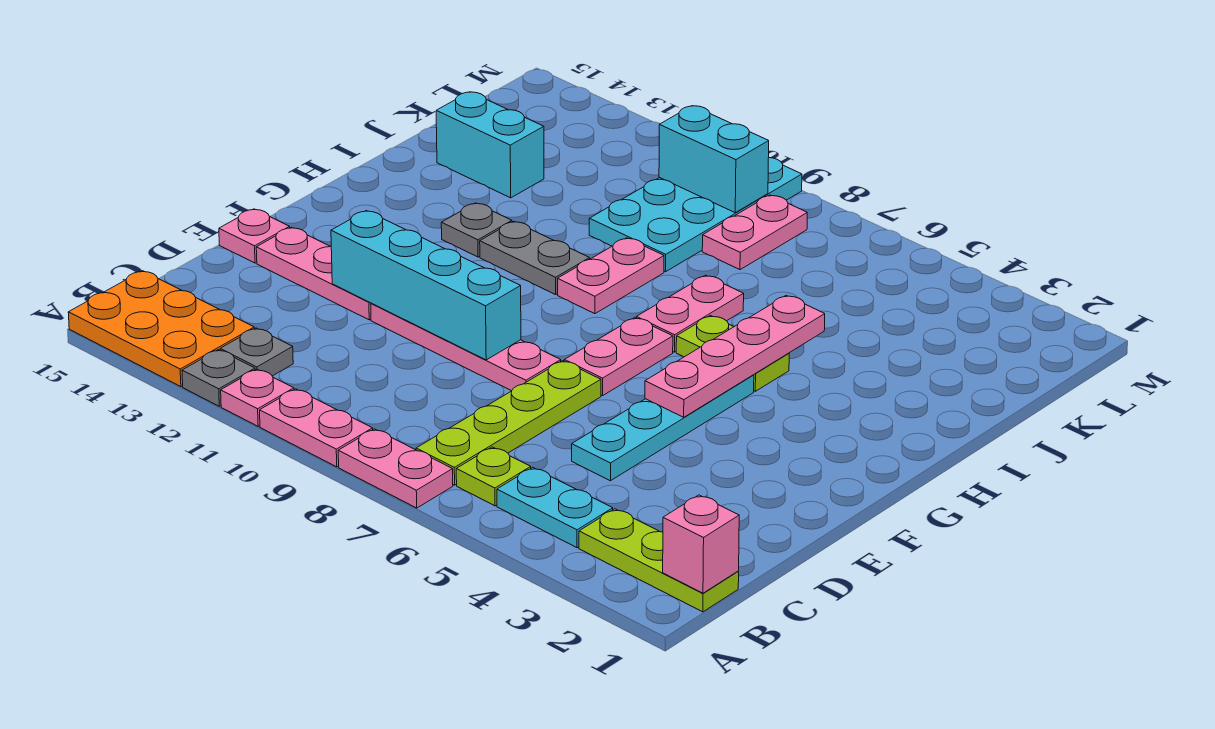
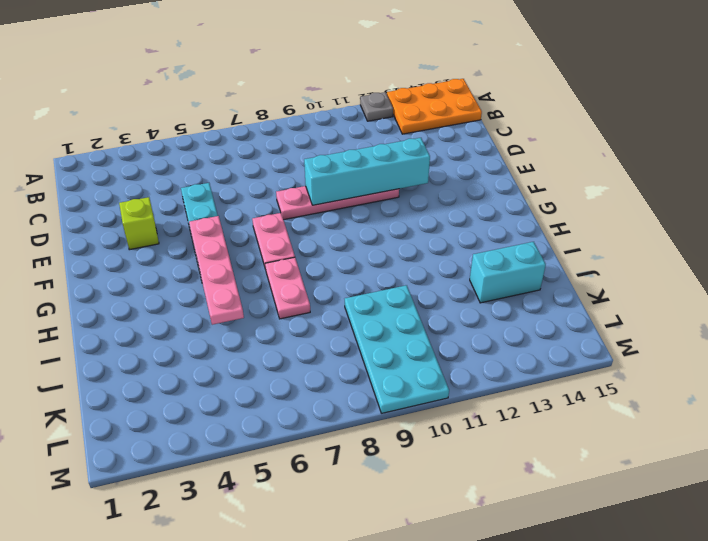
lime 1x1 brick [119,197,159,250] -> none
none -> pink 1x2 plate [338,429,453,508]
none -> pink 1x2 plate [260,389,373,467]
none -> pink 1x1 plate [221,369,294,426]

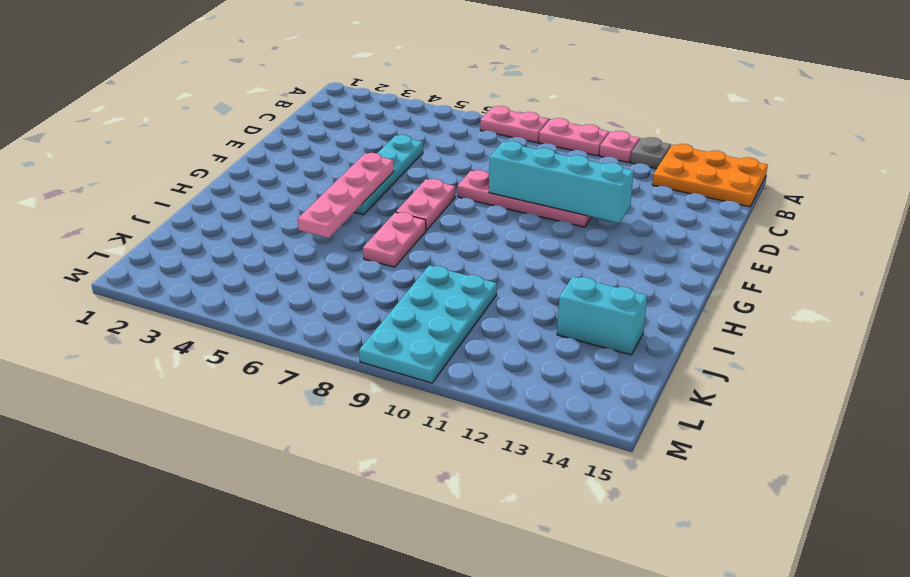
none -> lime 1x3 plate [579,509,739,612]
none -> cyan 1x2 plate [497,467,613,548]
none -> lime 1x1 plate [456,447,531,506]

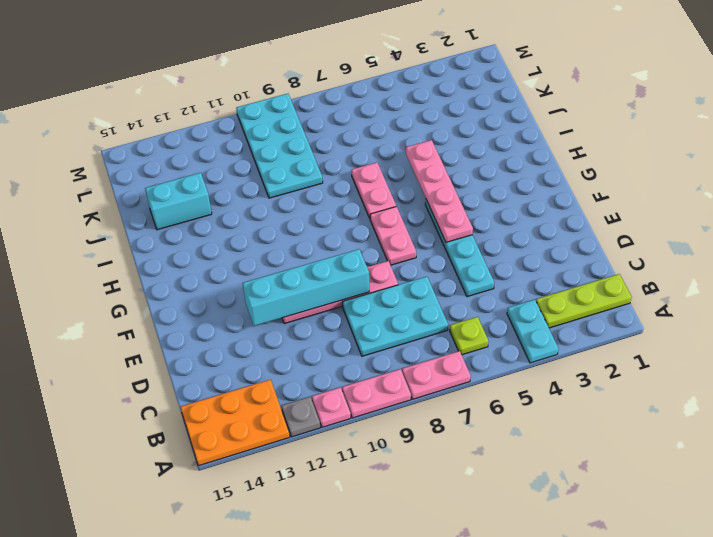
cyan 1x2 plate [507,300,558,363] -> cyan 1x2 plate turned to [497,467,613,548]
cyan 2x3 plate [342,277,448,356] -> lime 1x4 plate [416,361,601,485]
none -> grey 1x1 plate [220,328,293,376]
none -> pink 1x3 plate [256,227,371,320]
none -> pink 1x1 plate [219,209,290,263]

